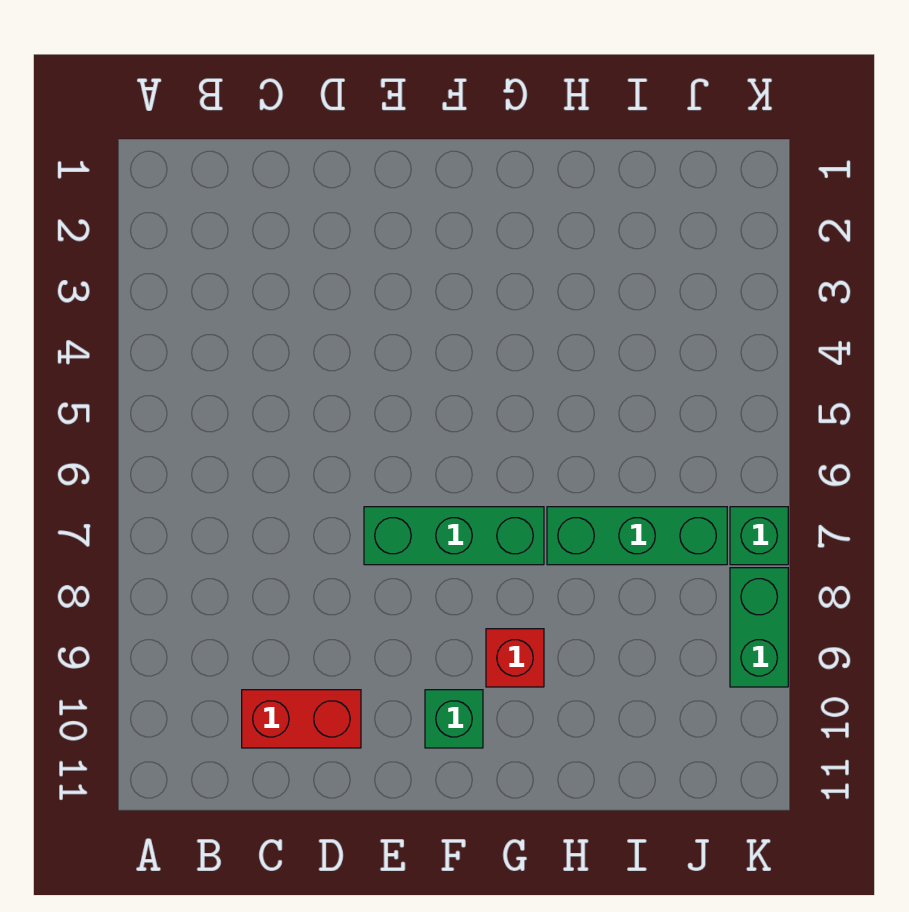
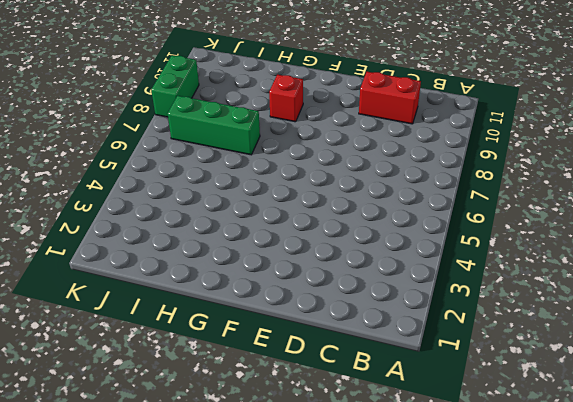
none -> green 1x3 brick [364,507,544,565]
none -> green 1x1 brick [425,690,483,748]

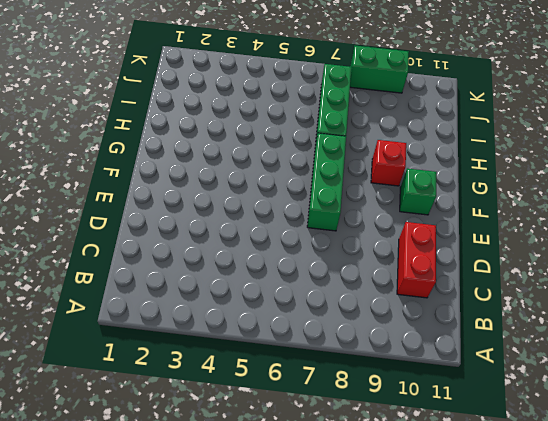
none -> green 1x1 brick [730,507,788,565]

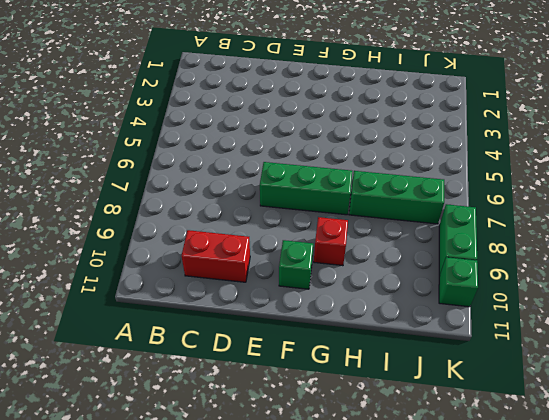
green 1x1 brick [439,257,478,307] -> green 1x1 brick moved to [730,507,788,565]

